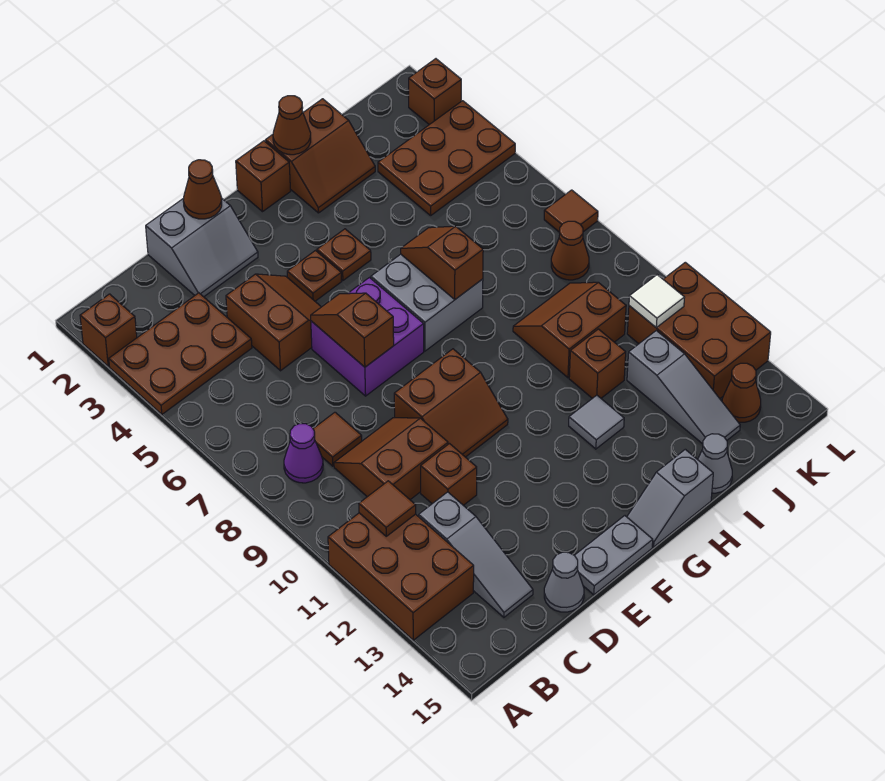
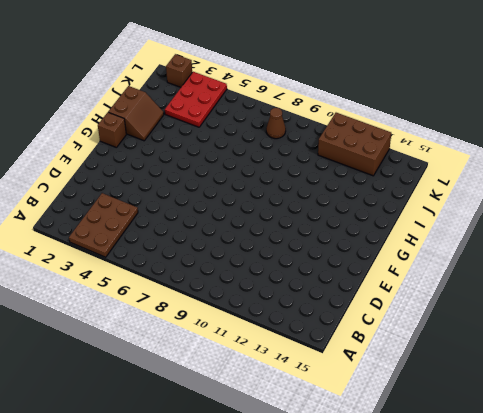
red 2x3 plate [165,72,227,127] -> brown 2x3 plate [378,101,515,215]
none -> brown 1x1 brick [80,294,137,366]
none -> brown 2x3 brick [328,513,474,640]
none -> purple 1x1 cone [284,424,323,483]
none -> brown 1x1 tile [313,412,362,466]

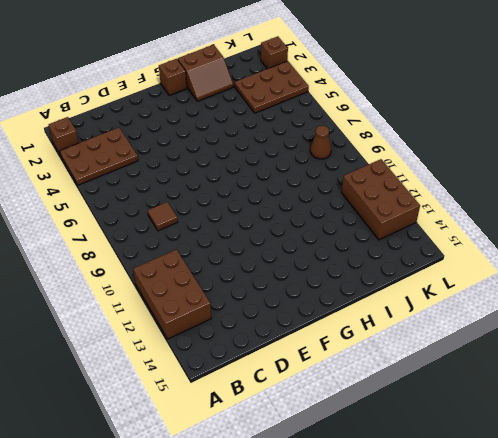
none -> purple 1x1 cone [284,424,323,483]
none -> brown 2x2 slope [334,418,448,500]
none -> grey 1x3 slope [419,492,533,617]
none -> grey 2x2 slope [146,198,258,297]

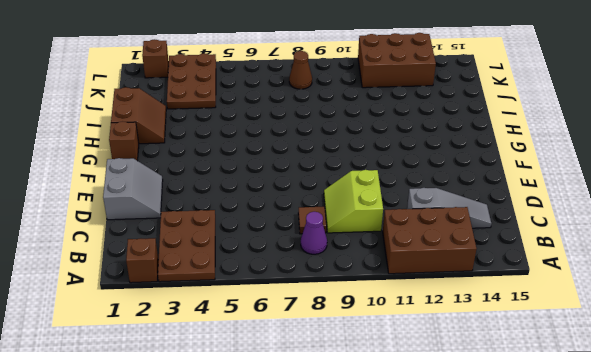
lime 2x2 slope [324,170,383,233] -> brown 2x2 slope [334,418,448,500]
none -> brown 2x2 slope [226,274,321,371]
none -> brown 1x1 brick [421,444,477,505]
none -> grey 1x1 cone [544,552,584,612]
none -> purple 2x2 brick [311,278,424,396]

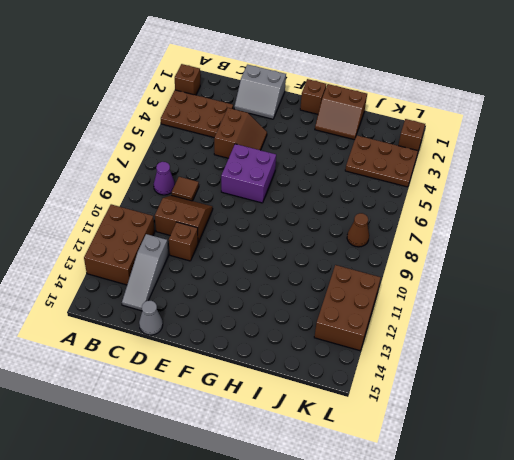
none -> brown 2x2 slope [394,349,508,457]
none -> grey 1x2 plate [575,516,653,595]
none -> brown 1x1 plate [287,251,342,301]
none -> brown 1x1 plate [317,229,371,280]

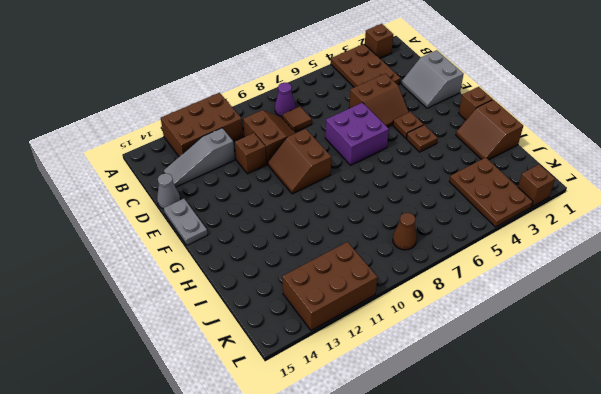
none -> grey 2x2 brick [371,254,483,351]
none -> grey 1x2 slope [627,449,713,547]
none -> grey 1x1 tile [569,395,624,449]
none -> brown 2x2 slope [513,282,626,378]

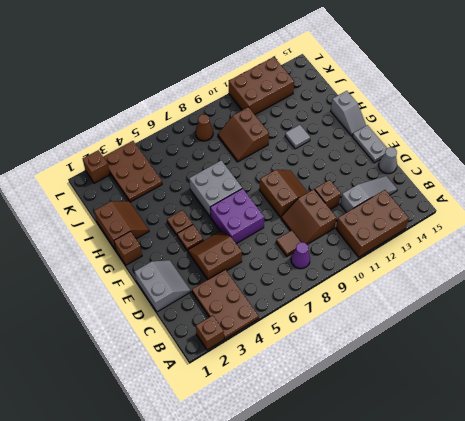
none -> brown 1x1 brick [569,329,626,398]
none -> grey 1x1 cone [698,434,732,493]
none -> grey 1x3 slope [627,331,740,444]
none -> brown 1x1 cone [722,363,761,422]

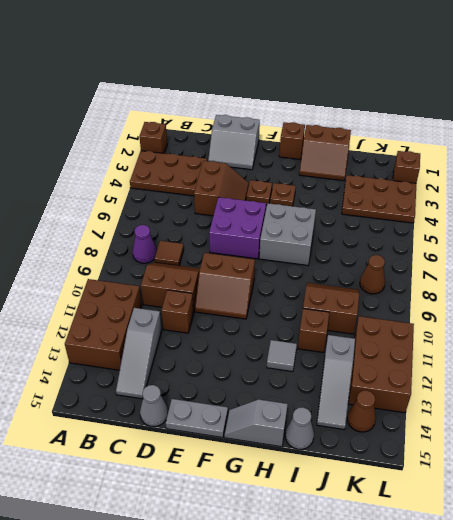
none -> brown 1x1 tile [544,190,598,232]
none -> brown 1x1 tile [359,481,416,536]
none -> brown 1x1 cone [183,160,222,219]
none -> brown 1x2 slope [311,293,394,367]

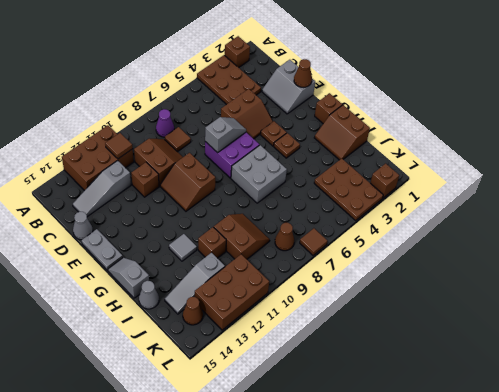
grey 1x2 slope [205,117,246,153] -> brown 1x2 slope [311,293,394,367]
none -> brown 1x1 cone [273,96,311,155]
none -> brown 1x2 slope [401,226,483,299]
none -> white 1x1 tile [629,275,685,327]

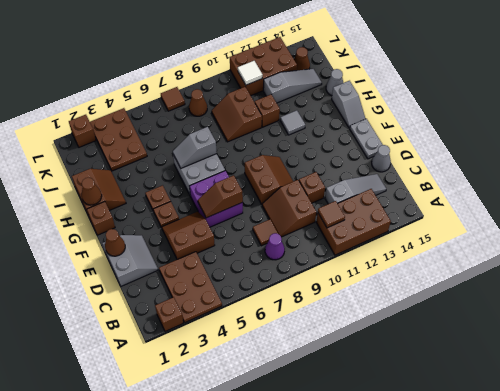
grey 1x2 slope [173,127,217,168] -> brown 1x2 slope [401,226,483,299]

